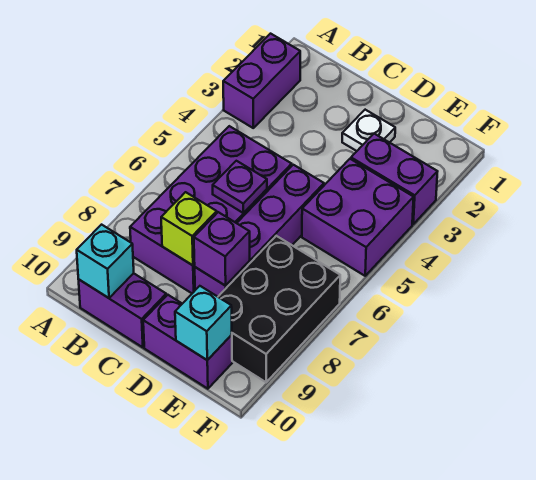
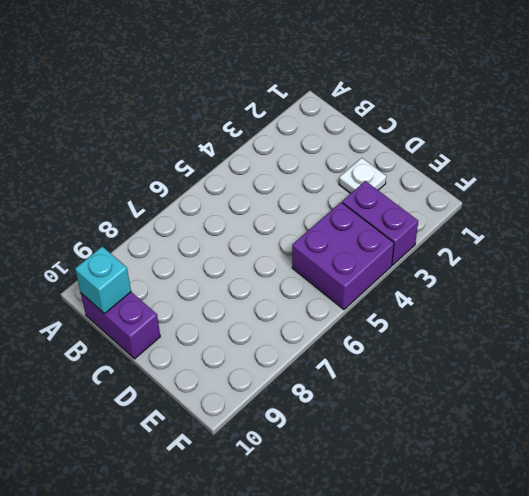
none -> purple 1x2 brick [223,34,300,128]
none -> purple 2x4 brick [130,126,292,293]
none -> purple 1x4 brick [195,165,324,297]

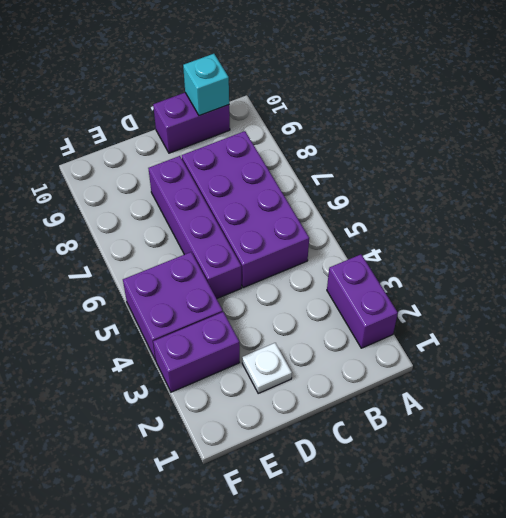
none -> purple 1x2 brick [143,295,232,389]
none -> black 2x3 brick [218,236,340,382]
none -> purple 1x1 plate [213,161,267,213]

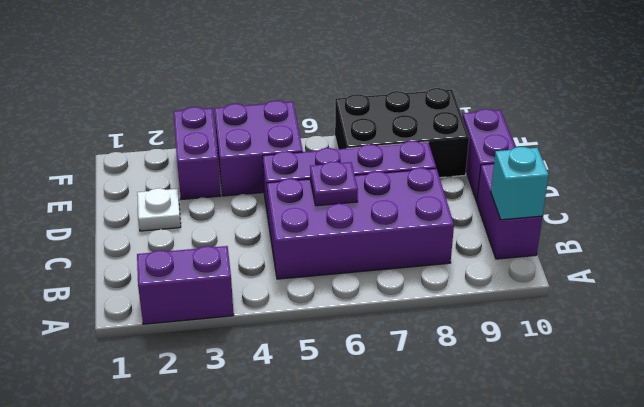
none -> lime 1x1 brick [161,192,217,265]
none -> purple 1x1 brick [194,212,250,286]
none -> cyan 1x1 brick [175,286,232,360]

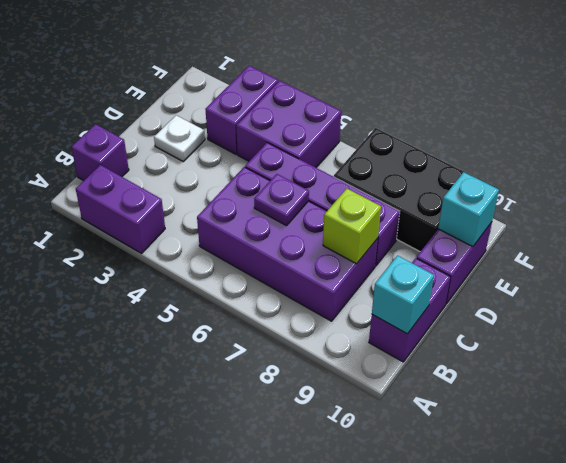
purple 1x1 brick [71,124,129,181] -> purple 1x1 brick moved to [194,212,250,286]

